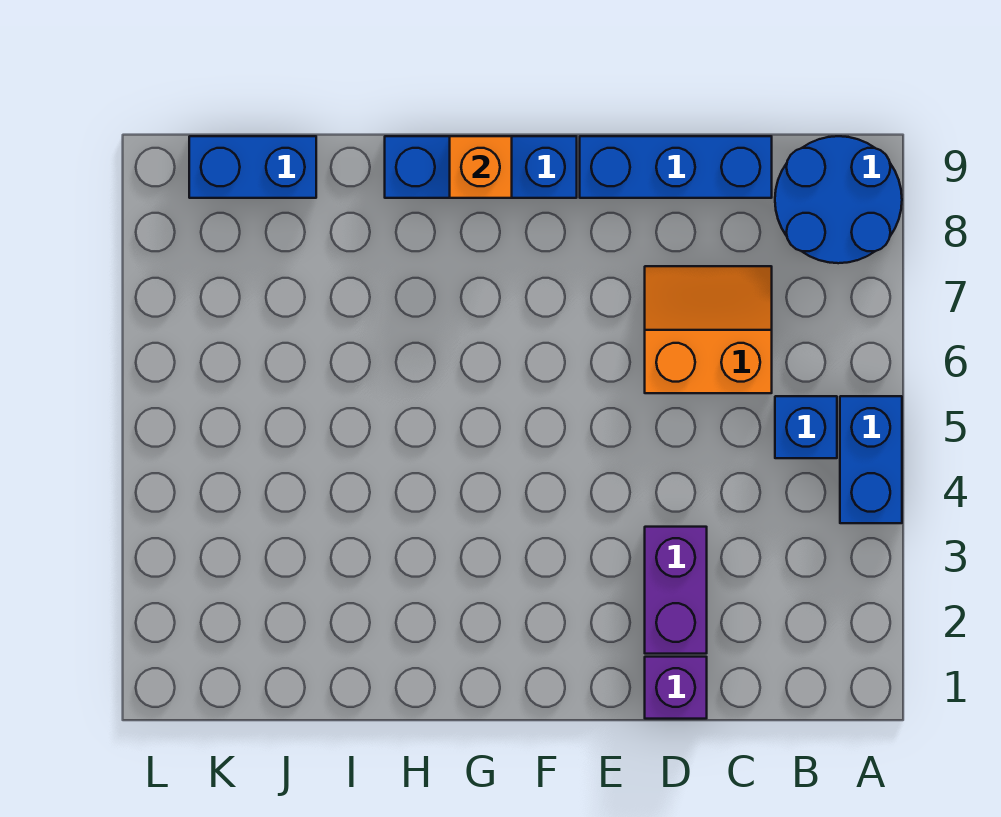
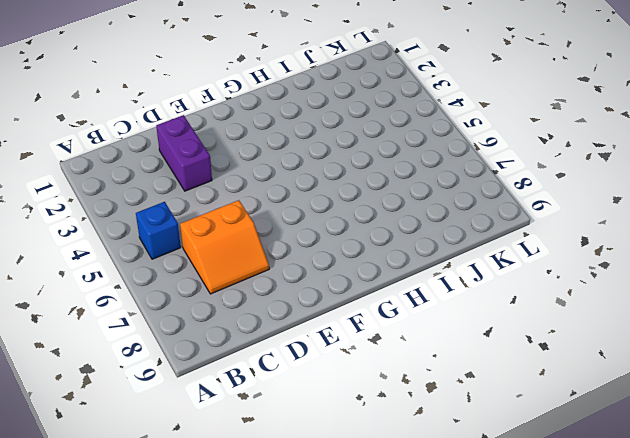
none -> blue 1x2 brick [840,396,902,523]
none -> blue 2x2 round brick [775,136,902,263]

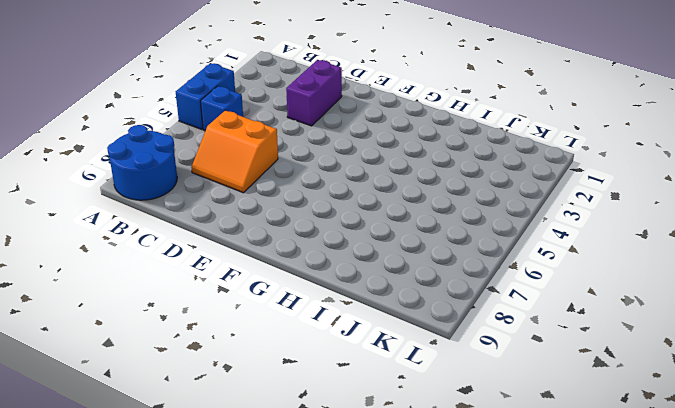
none -> blue 1x3 brick [580,136,772,198]
none -> purple 1x1 brick [645,657,707,719]

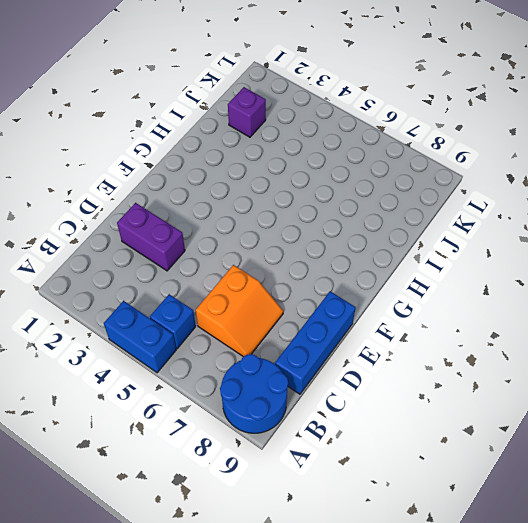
purple 1x1 brick [228,87,266,137] -> purple 1x1 brick moved to [645,657,707,719]
none -> blue 1x3 brick [385,136,577,198]
none -> blue 1x2 brick [189,136,316,198]

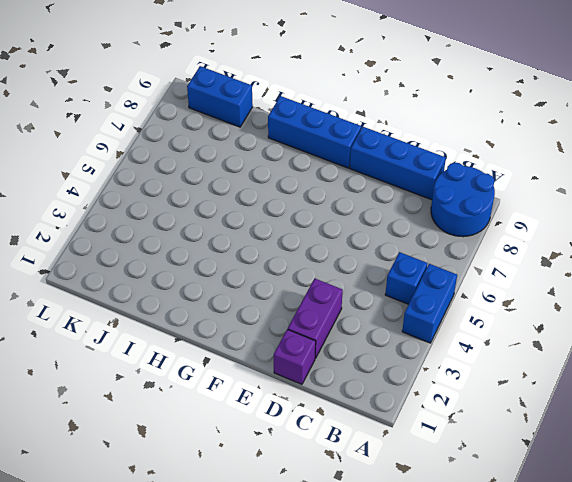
none -> orange 2x2 slope [645,266,772,393]
none -> orange 1x1 brick [450,136,512,198]

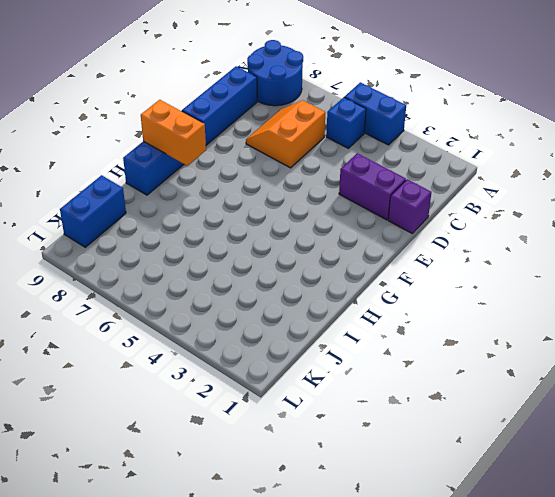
orange 1x2 brick [141,100,206,166] -> orange 1x1 brick [450,136,512,198]

